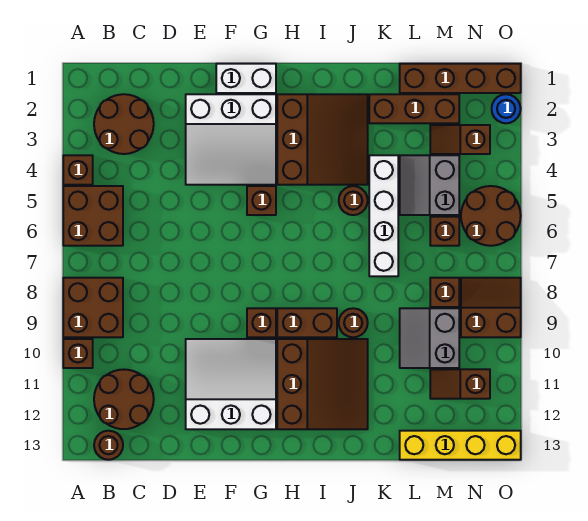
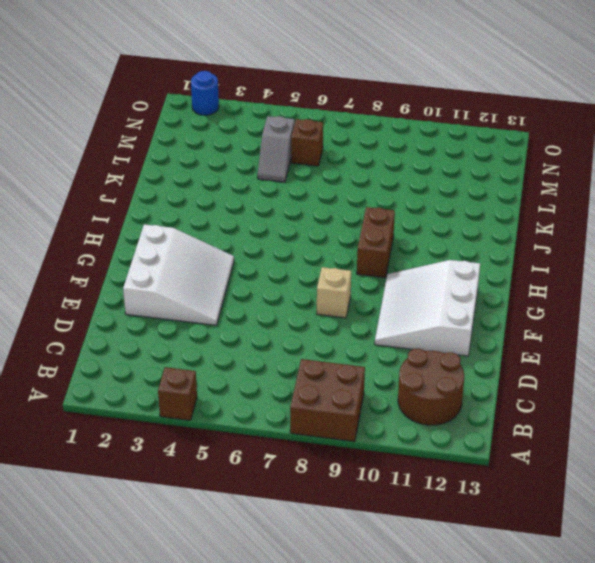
tan 1x1 brick [317,267,351,318] -> none
grey 1x2 slope [258,116,295,182] -> grey 2x2 slope [400,155,459,215]
none -> brown 2x2 brick [63,186,123,246]
none -> brown 1x1 brick [63,339,93,368]
none -> brown 2x2 round brick [94,94,154,154]
none -> brown 1x1 round brick [94,431,123,460]

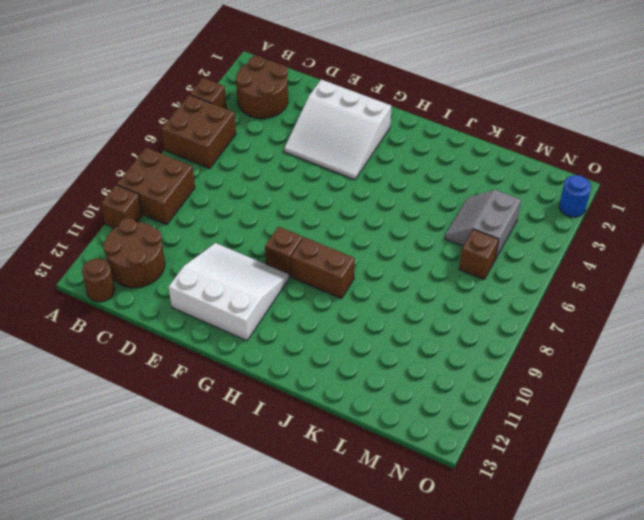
none -> white 1x2 brick [216,64,276,93]
none -> brown 1x1 brick [247,186,276,215]
none -> brown 3x3 slope [277,94,368,185]
none -> brown 3x3 slope [277,339,368,429]

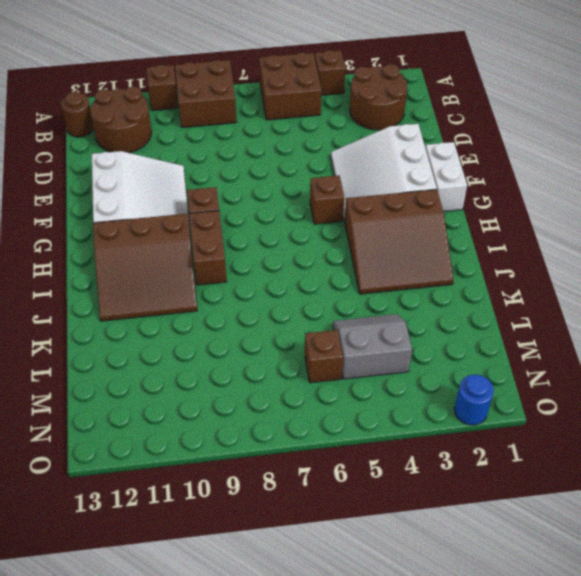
none -> brown 1x1 round brick [339,186,368,215]
none -> brown 1x1 round brick [339,308,368,337]
none -> brown 1x3 brick [369,94,459,123]
none -> white 1x4 brick [369,155,398,276]

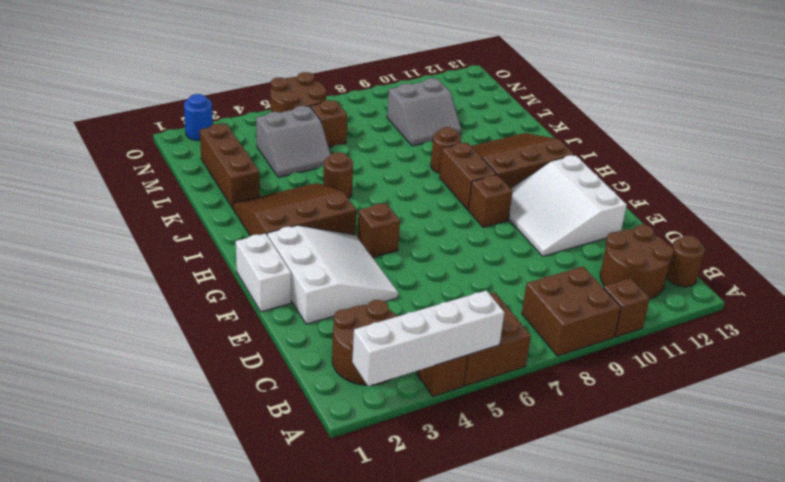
white 1x4 brick [352,291,504,386] -> white 1x4 brick moved to [369,155,398,276]
none -> brown 1x4 brick [400,64,521,93]
none -> yellow 1x4 brick [400,431,521,460]
none -> brown 1x2 slope [430,125,490,154]
none -> brown 1x1 brick [430,278,459,307]

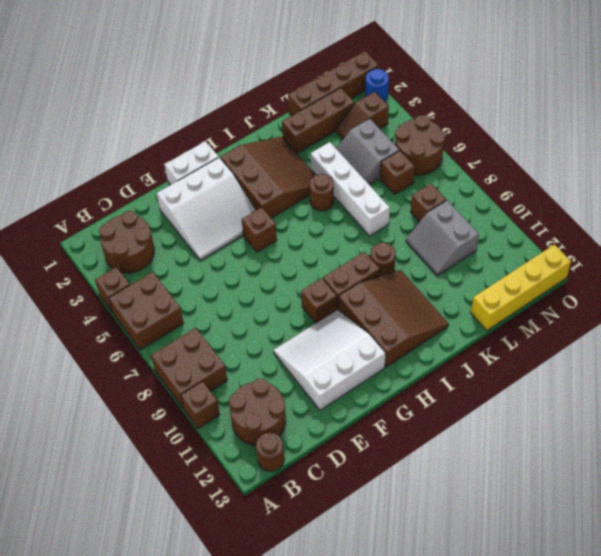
none -> brown 1x2 slope [430,369,490,399]
none -> brown 2x2 slope [461,278,521,337]

